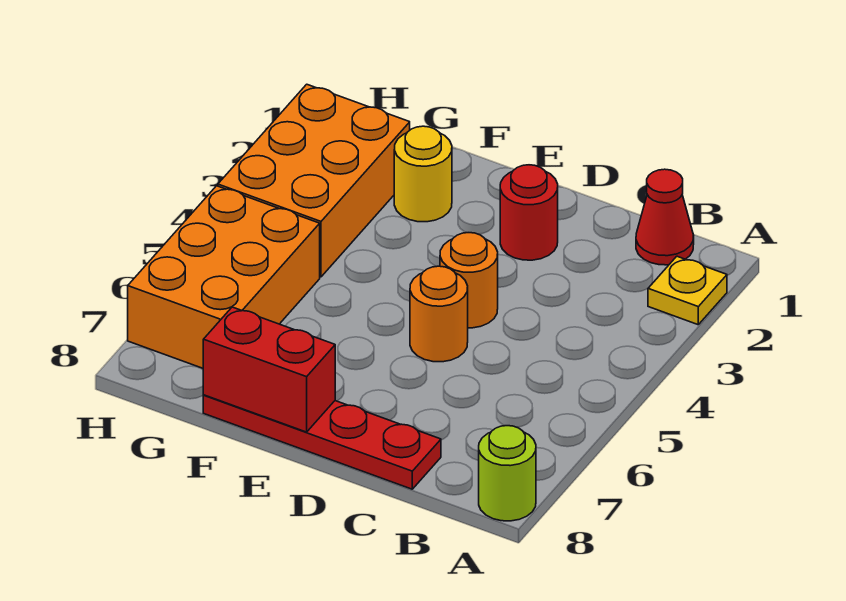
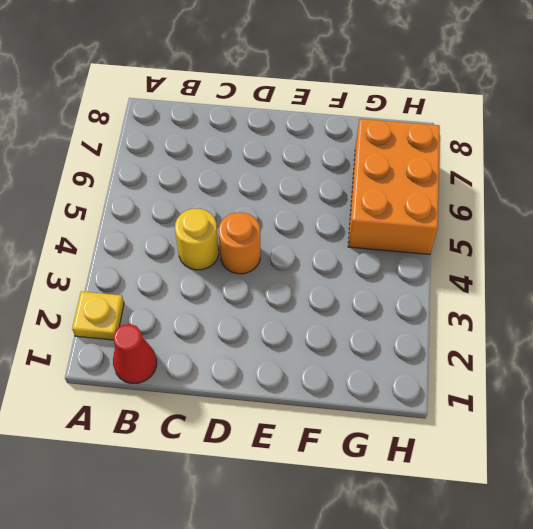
yellow 1x1 round brick [175,209,219,270] -> yellow 1x1 round brick moved to [394,126,452,222]
none -> lime 1x1 round brick [479,426,536,521]
none -> red 1x4 plate [203,395,441,489]

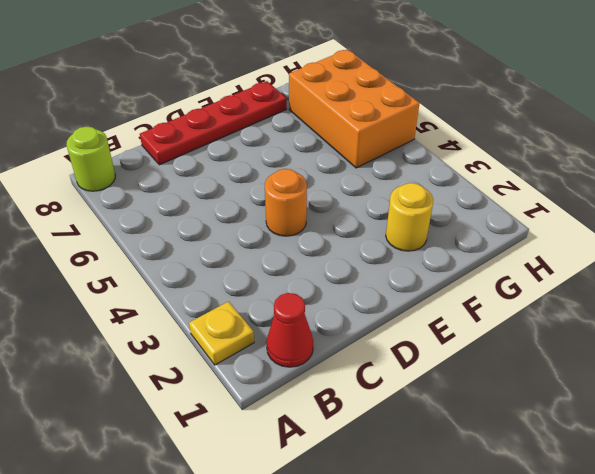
none -> red 1x1 round brick [500,165,558,260]
none -> orange 1x1 round brick [410,266,468,362]

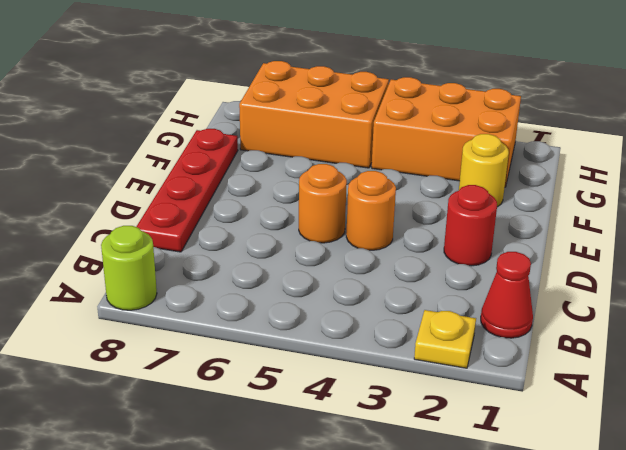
none -> red 1x2 brick [203,307,335,432]

